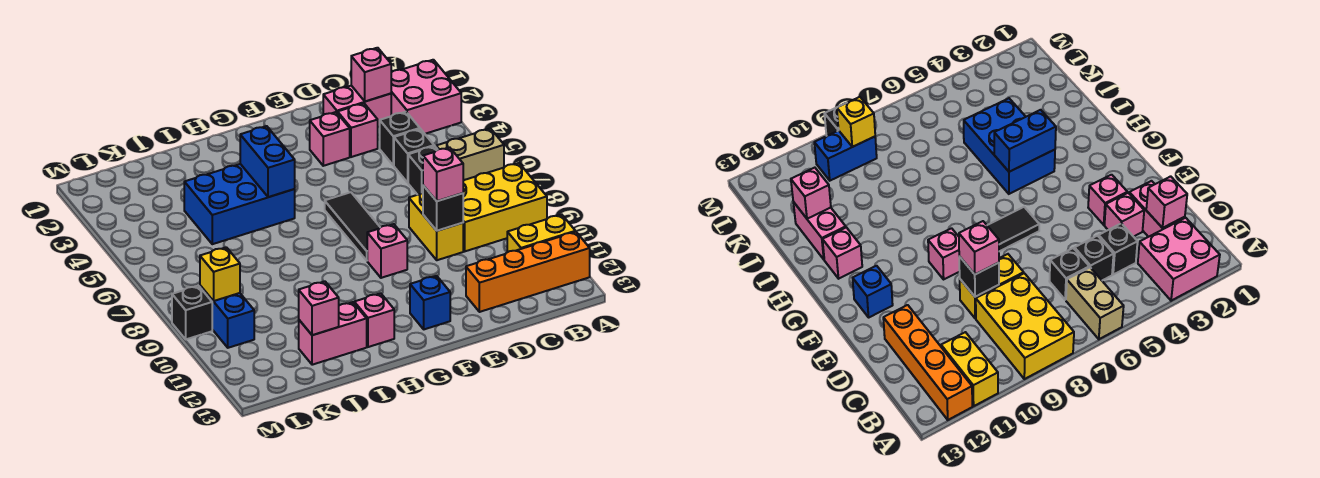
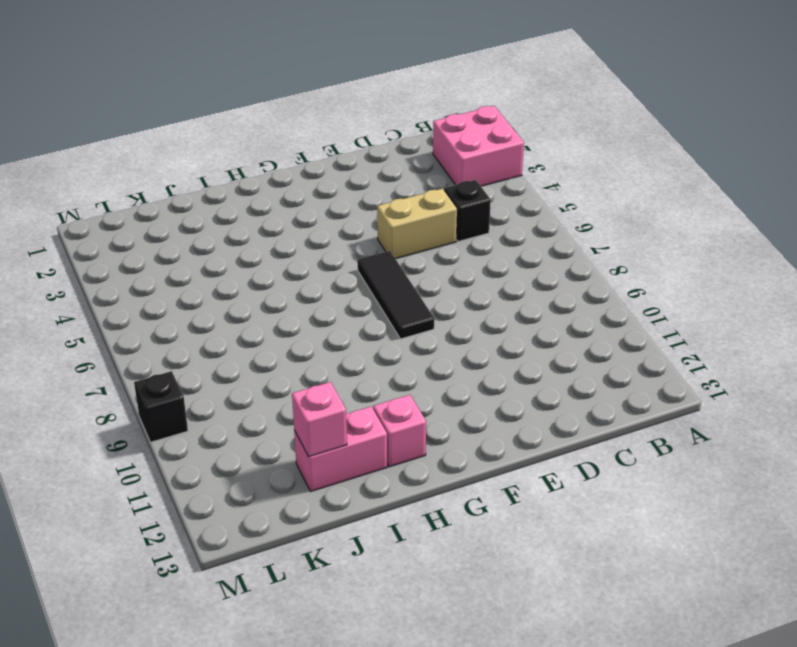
tan 1x2 brick [377,189,457,259] -> tan 1x2 brick moved to [436,129,504,180]
none -> yellow 2x3 brick [463,163,547,251]
none -> yellow 1x2 brick [507,215,575,252]
none -> orange 1x4 brick [466,232,590,312]

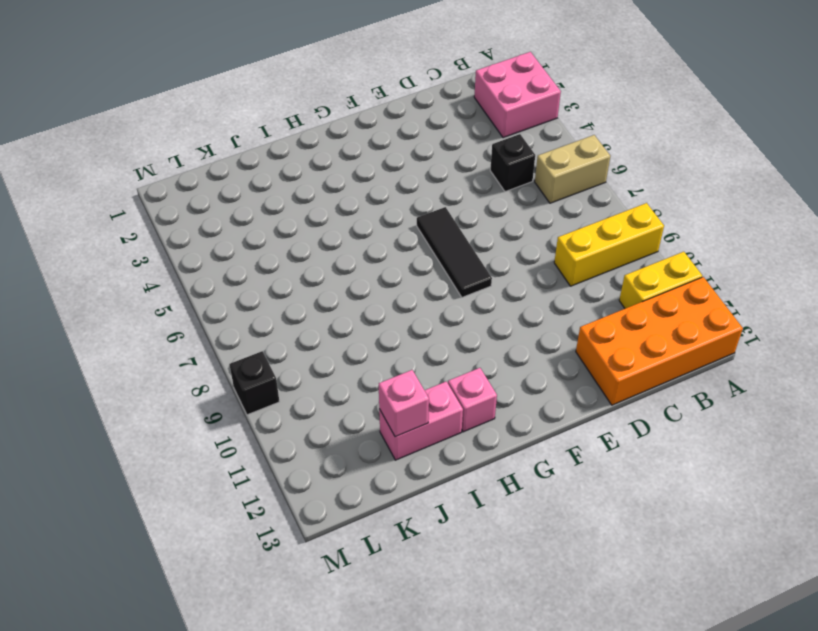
yellow 1x3 brick [554,203,664,286] -> yellow 2x3 brick [463,163,547,251]
orange 2x4 brick [576,277,743,405] -> orange 1x4 brick [466,232,590,312]
none -> pink 1x2 brick [323,86,391,127]
none -> black 1x1 brick [380,112,420,165]
none -> black 1x1 brick [408,146,438,195]

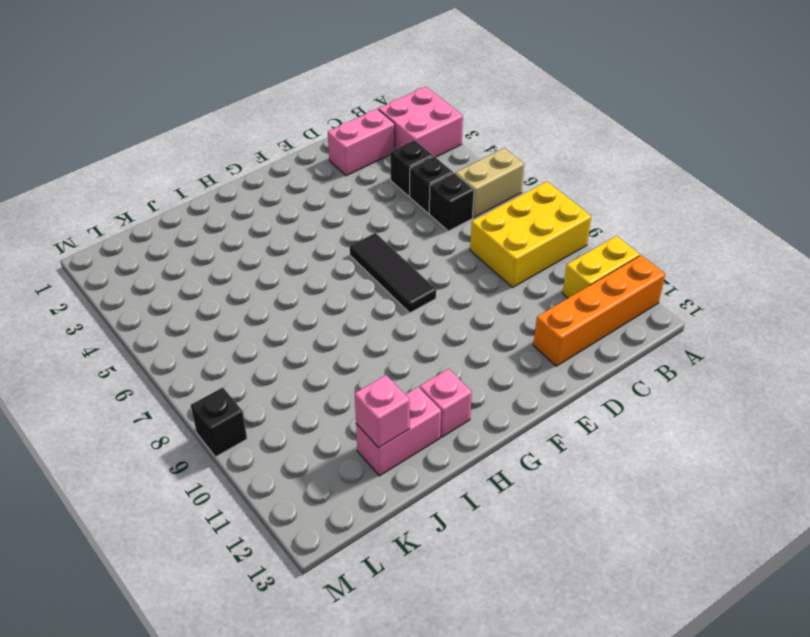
none -> pink 1x1 brick [338,103,378,157]
none -> yellow 1x2 brick [409,192,463,260]
none -> pink 1x1 brick [310,112,350,166]

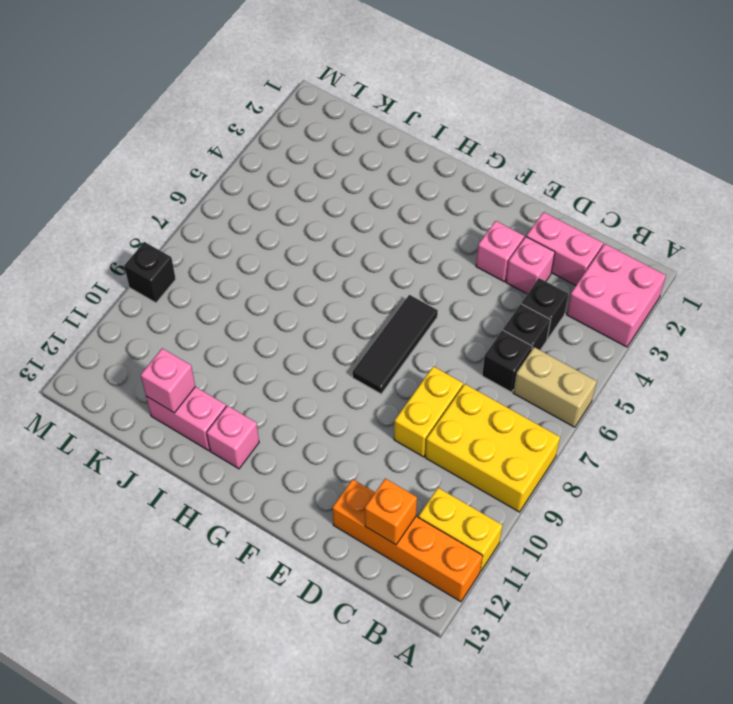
orange 1x1 brick [365,479,417,545] -> none
none -> pink 1x1 brick [367,224,407,278]
none -> blue 1x1 brick [410,276,450,329]
none -> blue 2x3 brick [184,164,295,244]

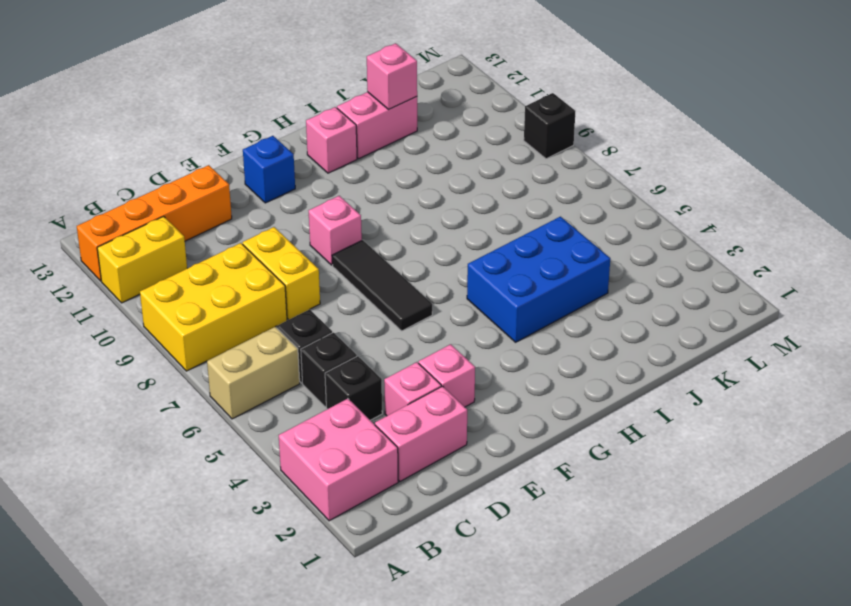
none -> blue 1x2 brick [200,286,254,348]
none -> pink 1x1 brick [351,48,391,101]
none -> black 1x1 brick [423,185,463,231]

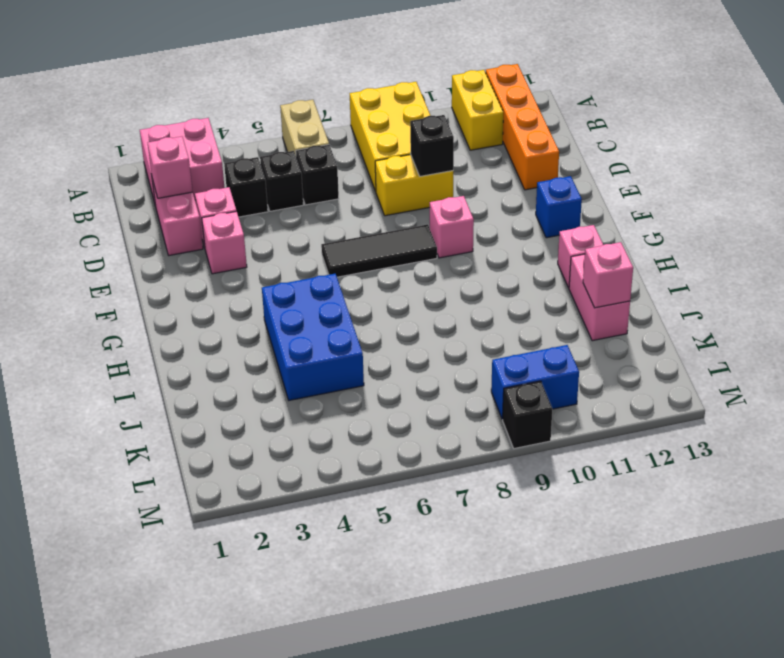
none -> blue 1x2 brick [240,126,295,197]
none -> yellow 1x1 brick [200,247,240,301]
none -> pink 1x1 brick [423,147,463,201]

